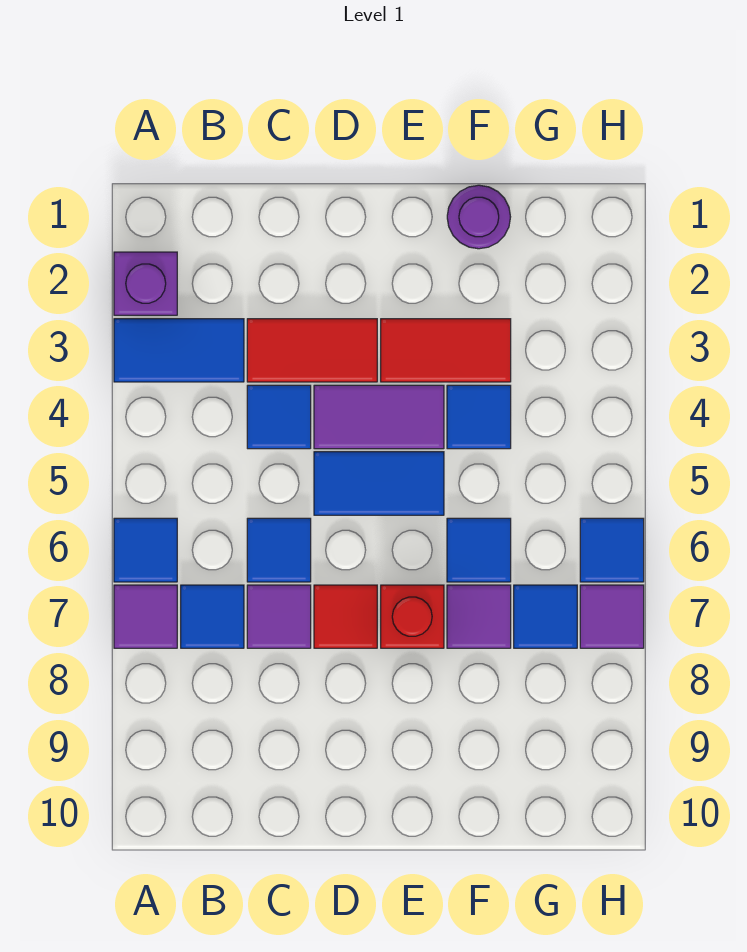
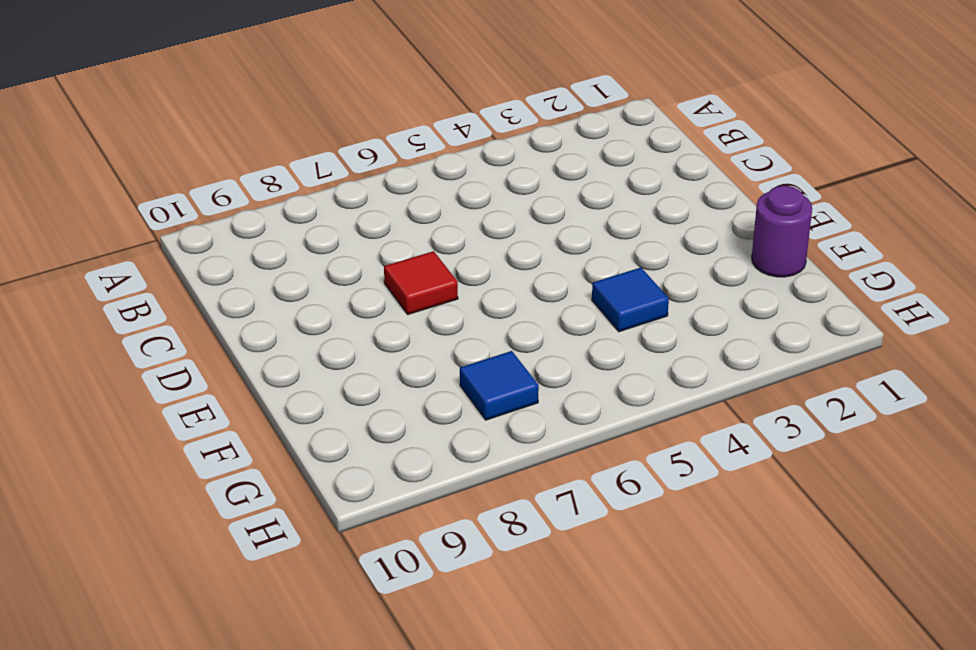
none -> purple 1x1 brick [114,252,177,315]
none -> blue 1x2 tile [114,319,244,382]
none -> blue 1x1 tile [114,518,177,582]

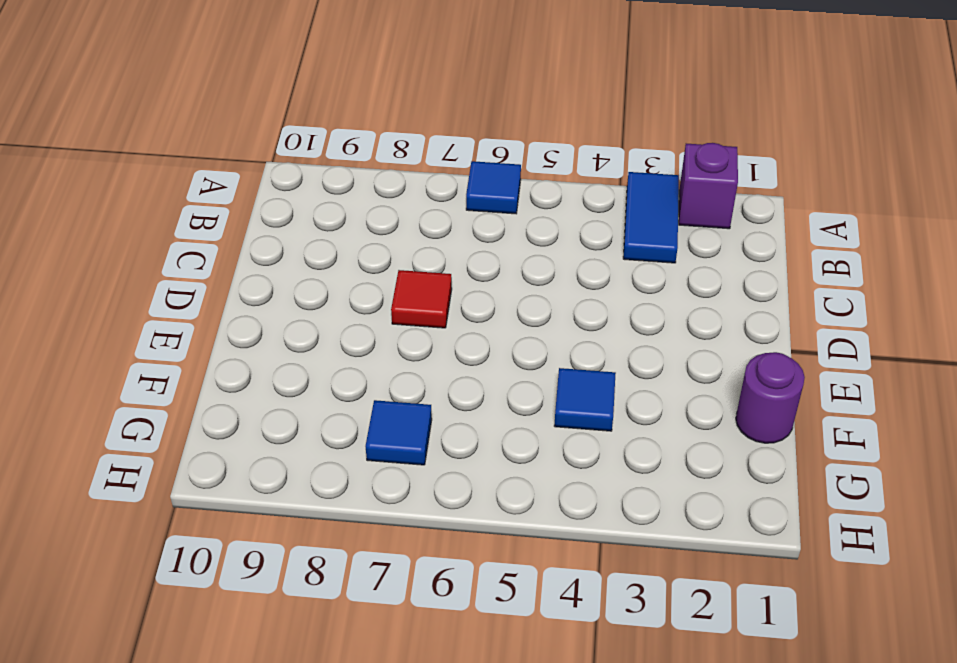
none -> purple 1x1 tile [114,585,177,648]
none -> blue 1x1 tile [181,585,244,648]
none -> red 1x2 tile [247,319,377,382]

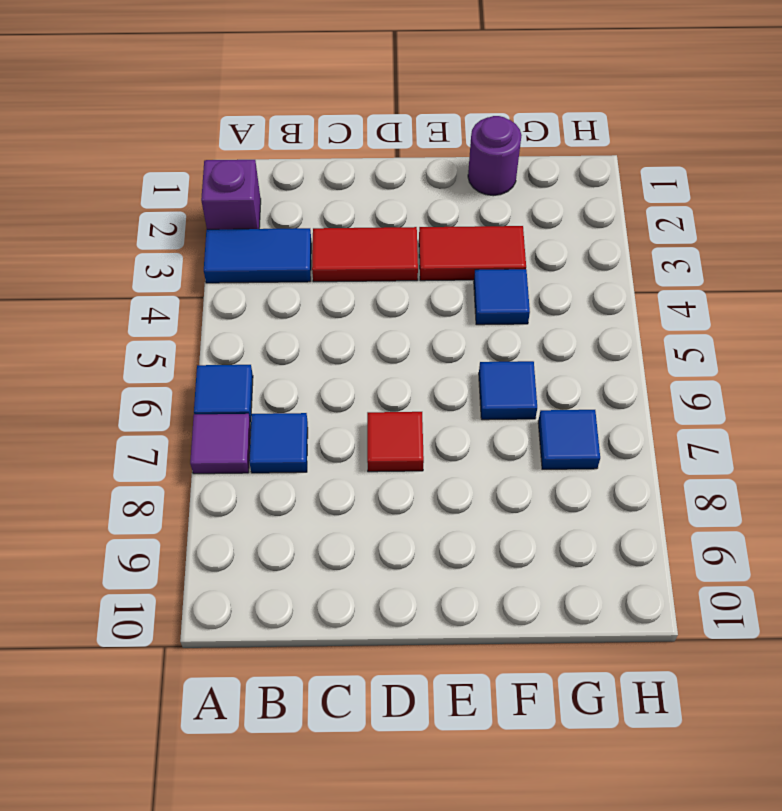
none -> blue 1x1 tile [247,385,311,449]
none -> blue 1x1 tile [247,518,311,582]
none -> purple 1x1 tile [247,585,311,648]

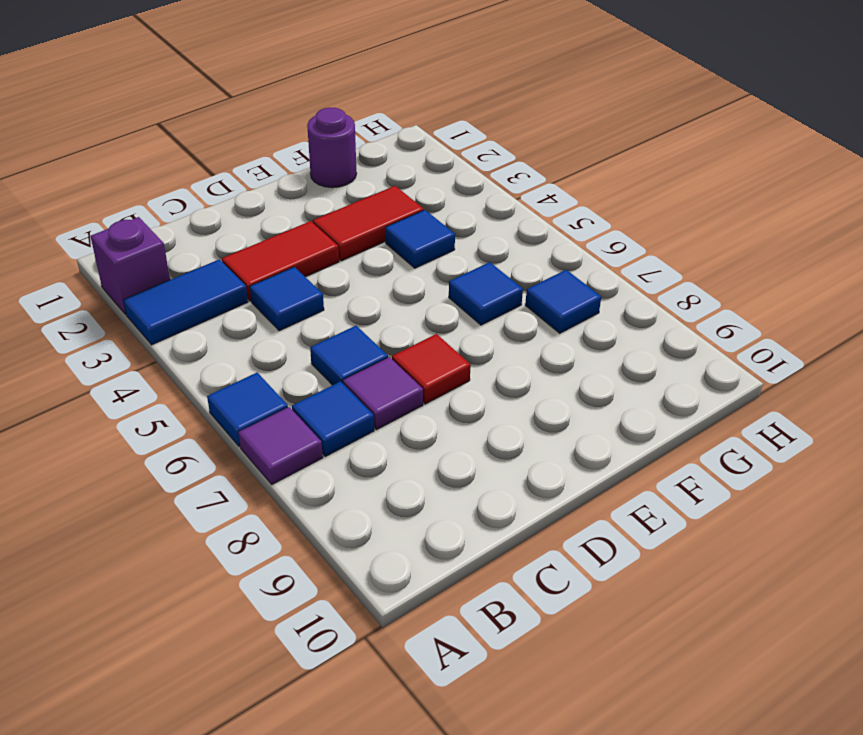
none -> purple 1x2 tile [314,385,444,449]
none -> blue 1x2 tile [314,452,444,515]
none -> red 1x1 brick [381,585,444,648]

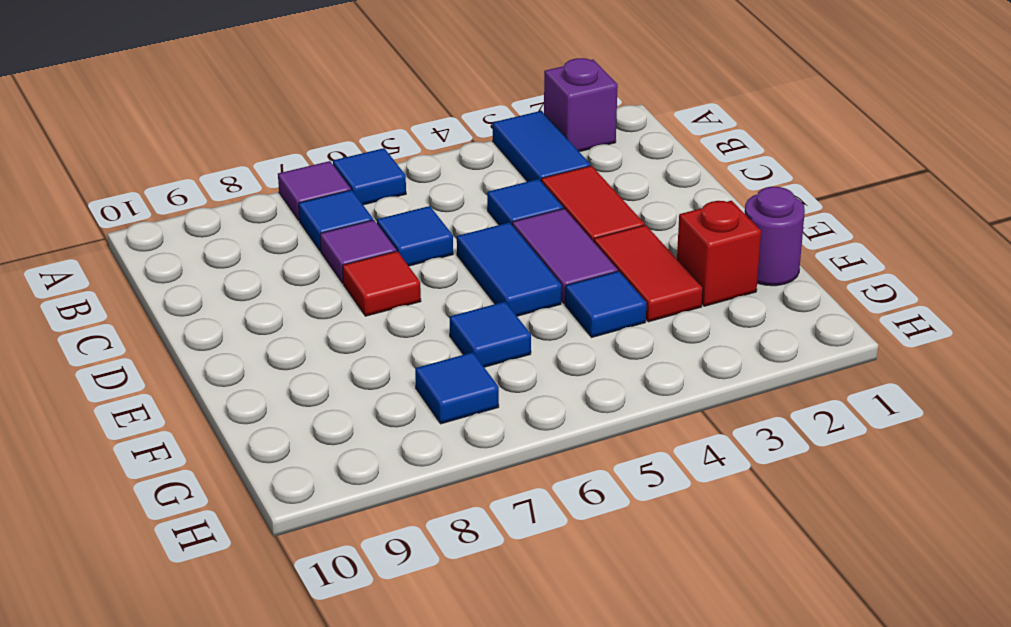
red 1x1 brick [677,201,761,306] -> red 1x1 brick moved to [381,585,444,648]
none -> purple 1x1 tile [447,585,511,648]
none -> blue 1x1 tile [580,518,644,582]
none -> purple 1x1 tile [580,585,644,648]

